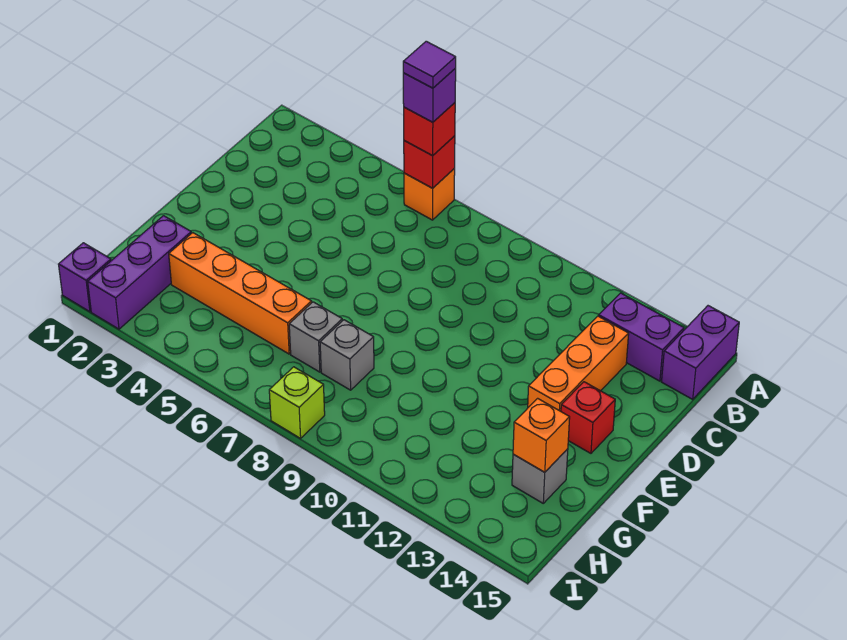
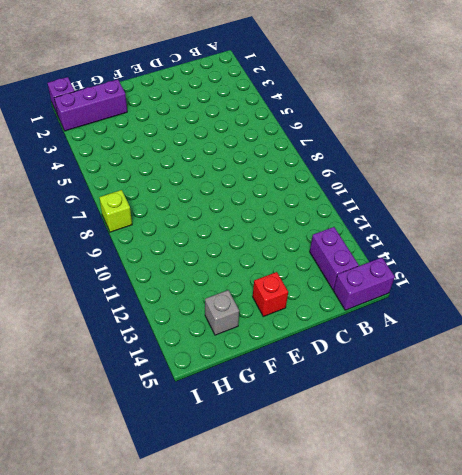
none -> orange 1x1 brick [404,169,455,220]
none -> orange 1x3 brick [528,316,629,411]
none -> orange 1x4 brick [169,233,312,354]

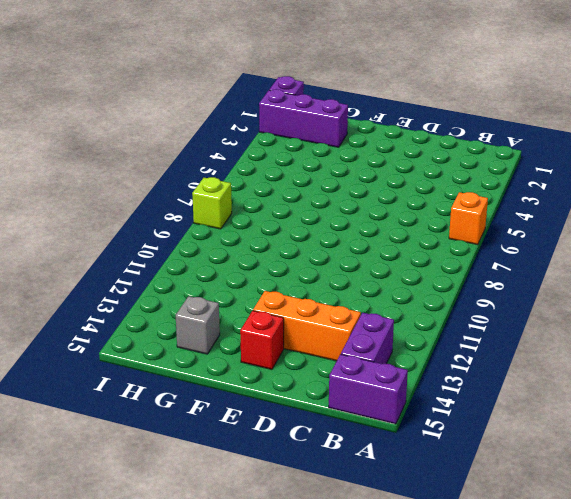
none -> orange 1x4 brick [169,233,312,354]
none -> grey 1x1 brick [289,302,342,372]
none -> grey 1x1 brick [320,320,374,390]

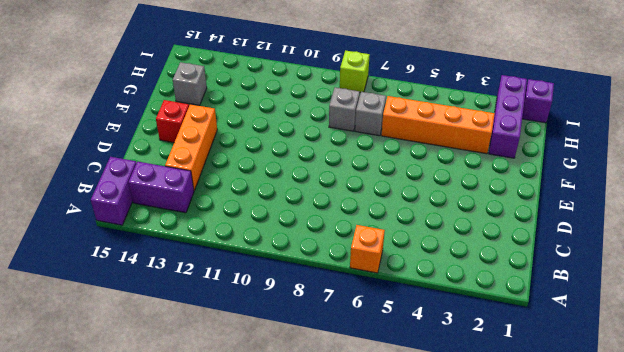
none -> red 1x1 brick [404,136,455,188]
none -> orange 1x1 brick [513,398,570,472]
none -> red 1x1 brick [404,103,455,156]

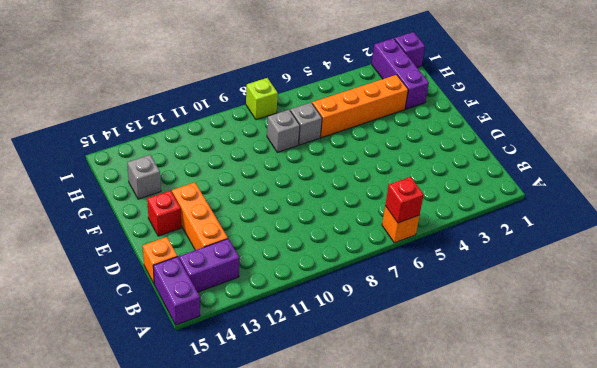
orange 1x1 brick [143,237,177,283] -> orange 1x1 brick moved to [513,398,570,472]
none -> red 1x1 brick [404,103,455,156]
none -> purple 1x1 brick [403,69,456,122]
none -> purple 1x1 tile [403,41,456,88]

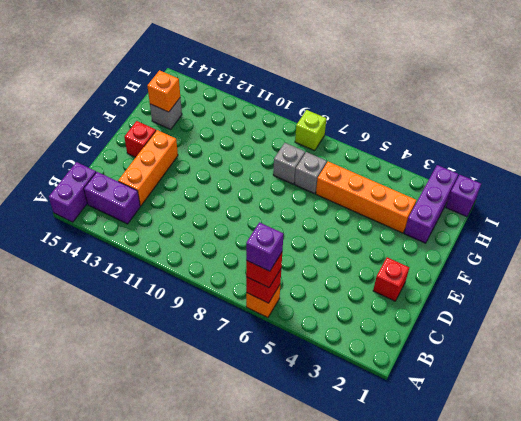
red 1x1 brick [373,257,409,301] -> none
none -> purple 1x1 tile [403,41,456,88]

